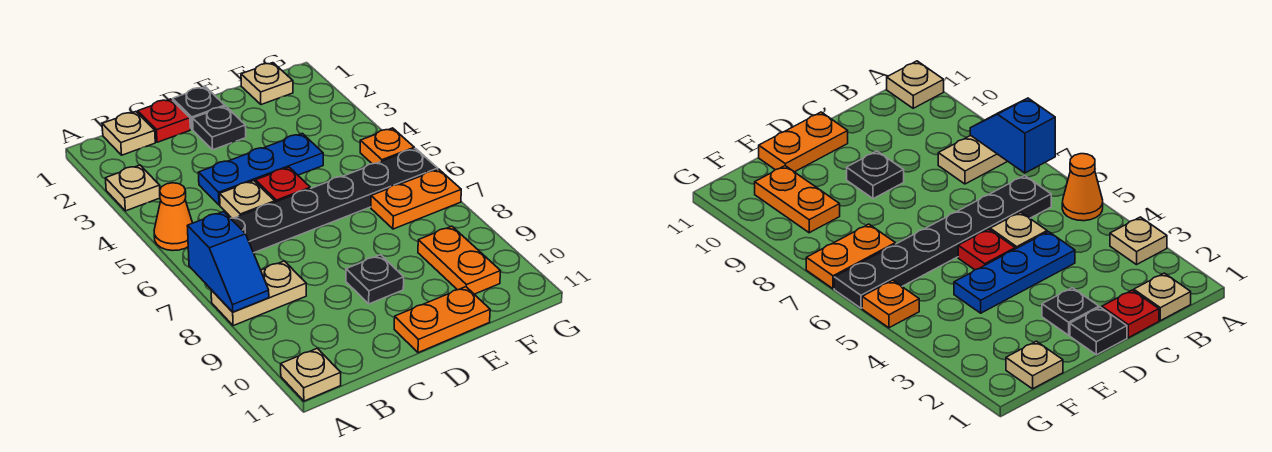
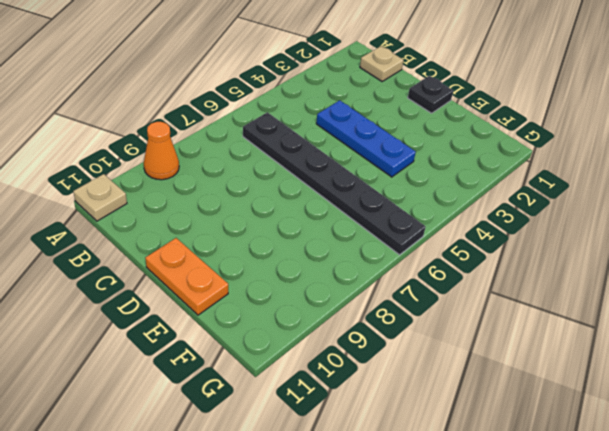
orange 1x1 cone [144,122,179,180] -> orange 1x1 cone moved to [154,183,192,251]
none -> tan 1x1 plate [105,165,160,211]
none -> tan 1x2 plate [211,261,306,326]
none -> red 1x1 plate [138,99,190,142]

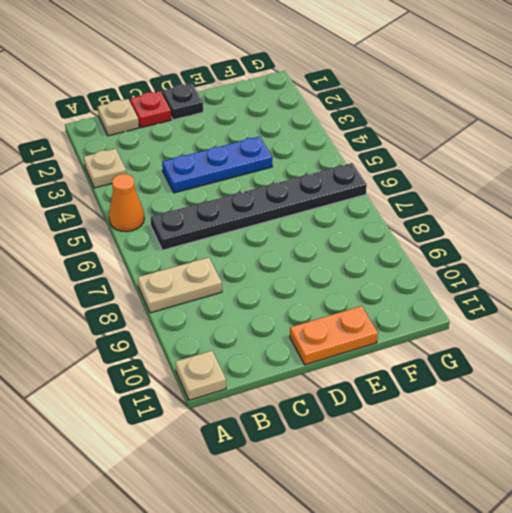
none -> tan 1x1 plate [220,181,275,218]
none -> black 1x1 plate [193,106,246,150]
none -> red 1x1 plate [256,167,310,202]

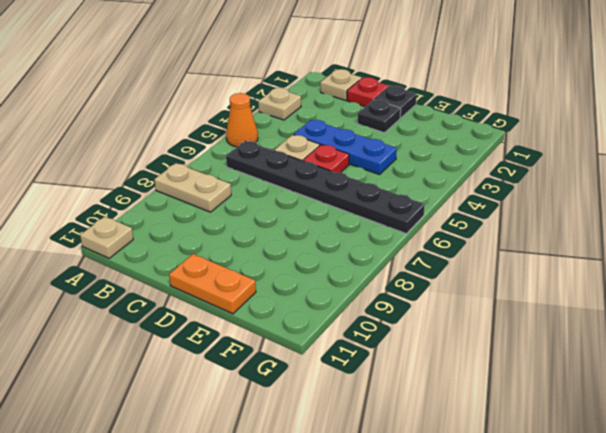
none -> black 1x1 plate [346,255,404,304]
none -> tan 1x1 plate [241,63,293,105]
none -> orange 1x2 plate [371,169,461,229]

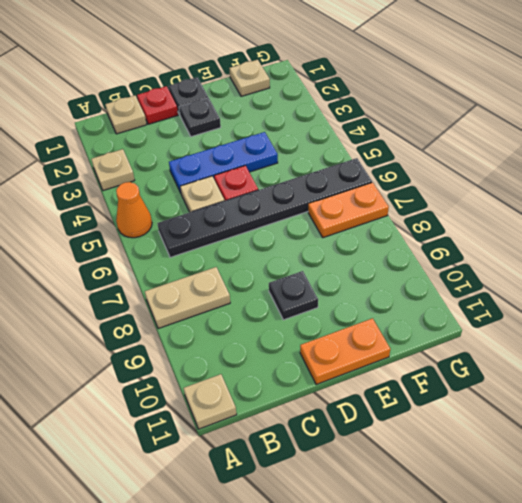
none -> orange 1x2 plate [418,226,501,294]
none -> orange 1x1 plate [360,128,414,164]
none -> blue 1x2 slope [188,212,269,312]

